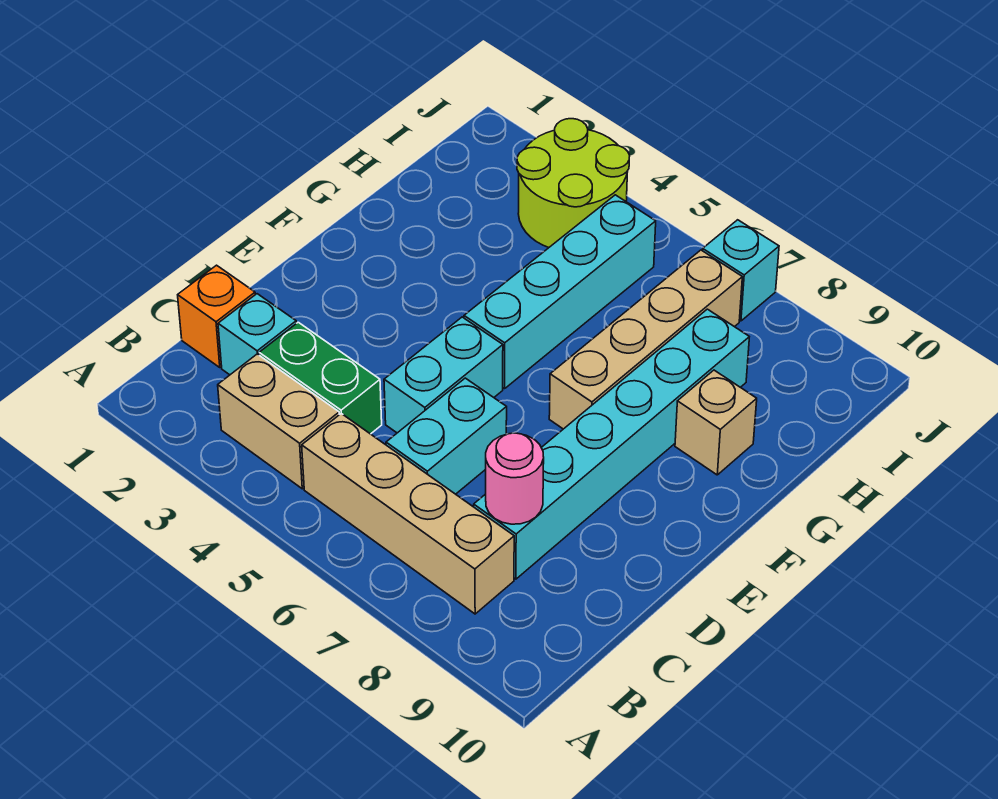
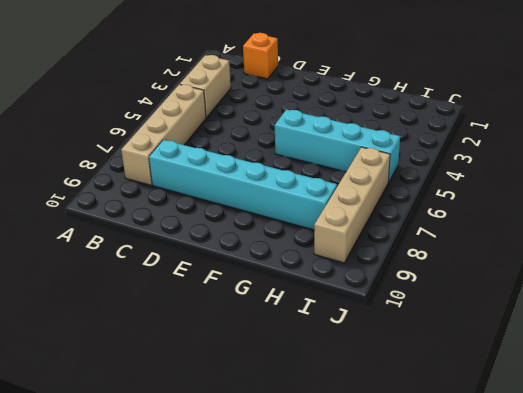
tan 1x4 brick [314,147,390,263] -> tan 1x4 brick turned to [549,250,742,429]
none -> cyan 1x1 brick [218,294,296,375]
none -> green 1x2 brick [259,322,382,434]
none -> cyan 1x2 brick [386,378,507,494]

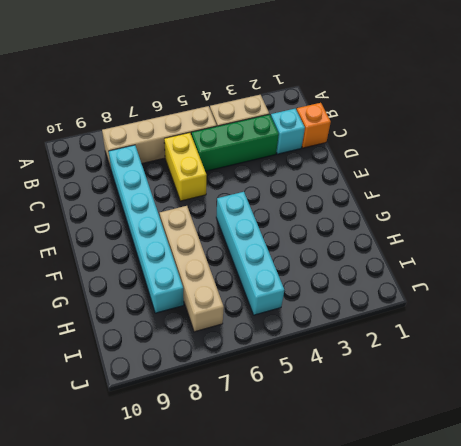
green 1x3 brick [191,114,279,171] -> green 1x2 brick [259,322,382,434]
yellow 1x2 brick [164,133,206,201] -> cyan 1x2 brick [386,378,507,494]
none -> cyan 1x2 brick [384,317,503,433]
none -> tan 1x1 brick [675,370,757,475]
none -> lime 2x2 round brick [517,119,630,247]

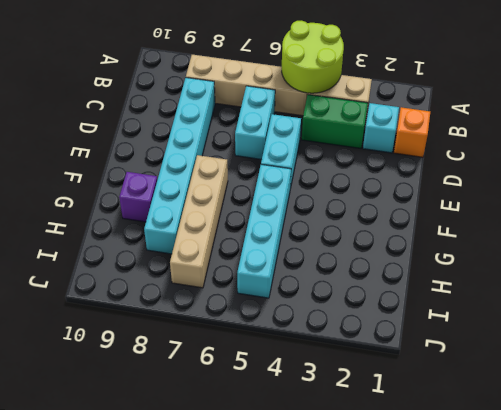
lime 2x2 round brick [281,21,344,93] -> lime 2x2 round brick moved to [517,119,630,247]
purple 1x1 brick [119,172,157,222] -> tan 1x1 brick [675,370,757,475]
none -> cyan 1x1 brick [703,220,779,321]
none -> pink 1x1 round brick [486,433,544,524]

